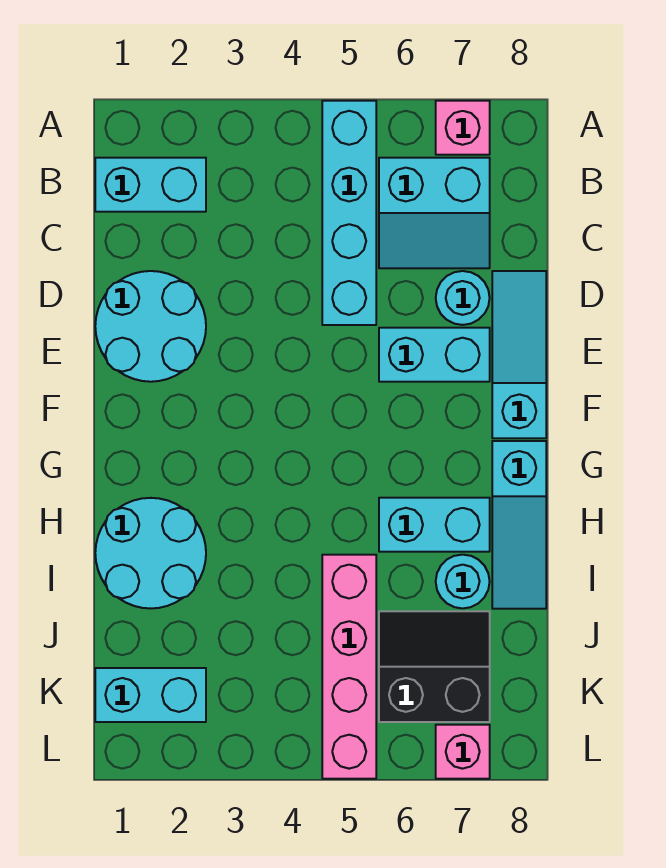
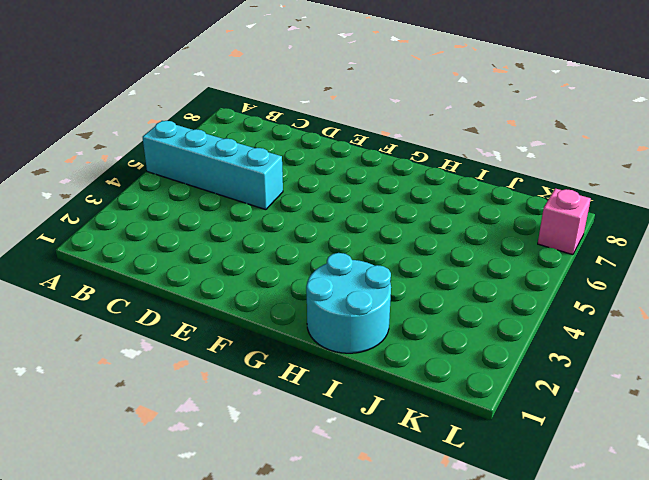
none -> pink 1x1 brick [436,101,490,155]
none -> cyan 1x2 brick [95,158,206,212]
none -> cyan 2x2 slope [379,158,490,268]

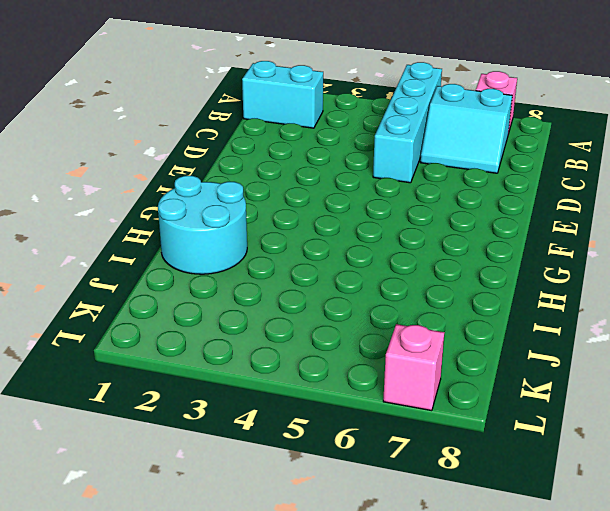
none -> cyan 2x2 round brick [95,271,206,382]
none -> cyan 1x1 round brick [436,271,490,325]
none -> cyan 1x3 slope [492,271,546,438]

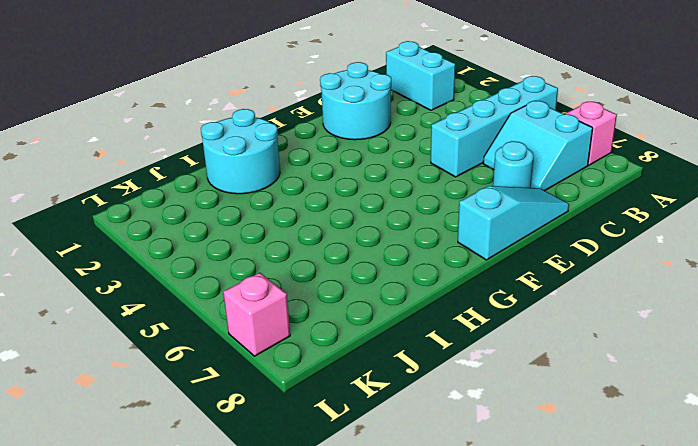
none -> cyan 1x2 brick [379,328,490,382]
none -> cyan 1x3 slope [492,441,546,609]
none -> cyan 1x2 brick [379,498,490,552]

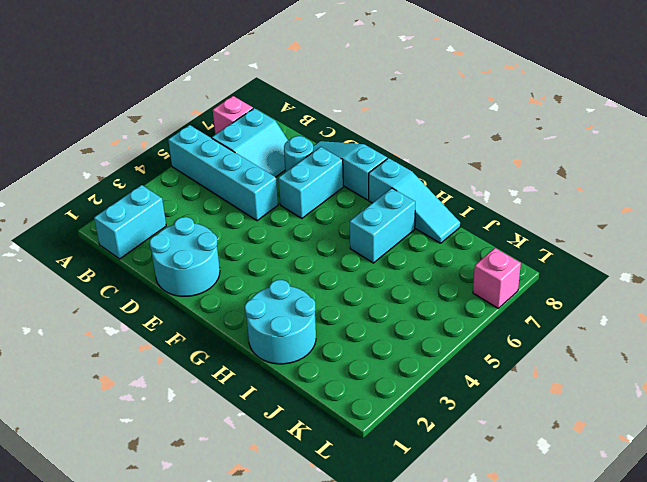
none -> pink 1x4 brick [322,555,376,779]
none -> cyan 1x1 round brick [436,555,490,608]
none -> black 2x2 slope [379,611,490,722]

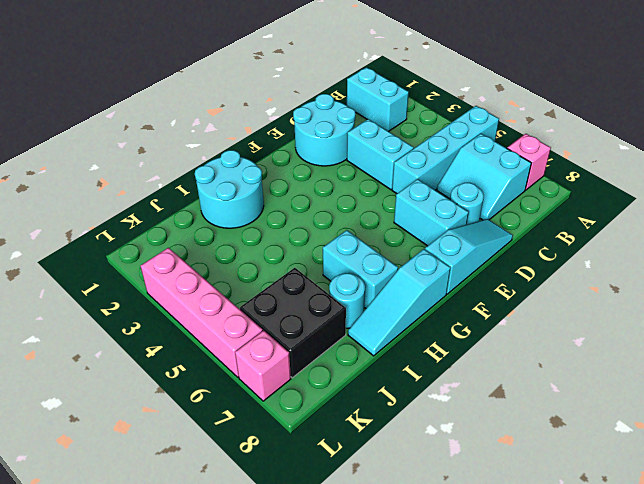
cyan 1x2 brick [347,119,414,190] -> cyan 1x2 brick moved to [95,668,206,722]
black 2x2 brick [240,268,346,378] -> black 2x2 slope [379,611,490,722]
pink 1x4 brick [141,248,263,377] -> pink 1x4 brick turned to [322,555,376,779]

